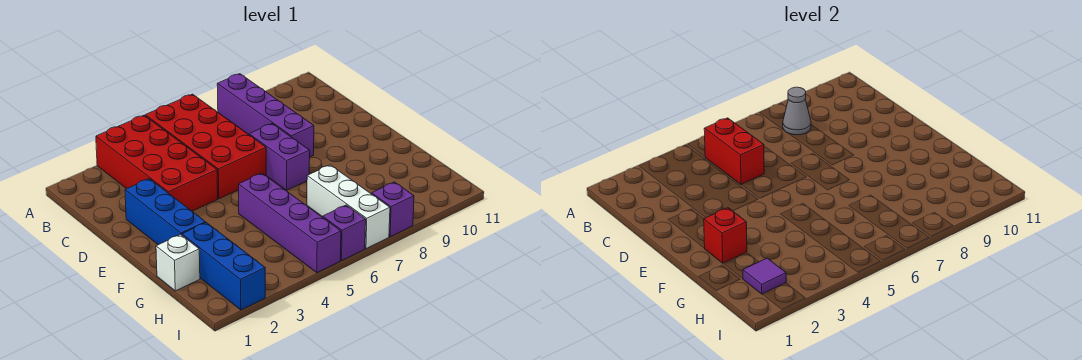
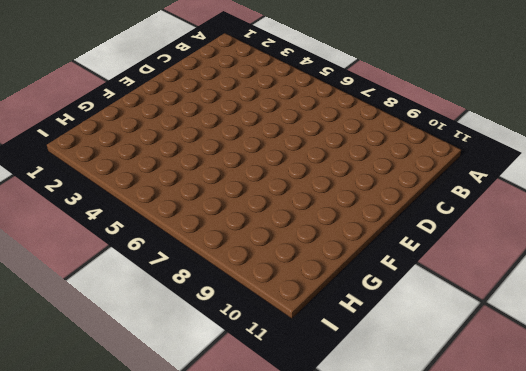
none -> red 2x4 brick [96,115,218,211]
none -> red 2x4 brick [145,94,266,199]
none -> purple 1x4 brick [217,74,314,157]

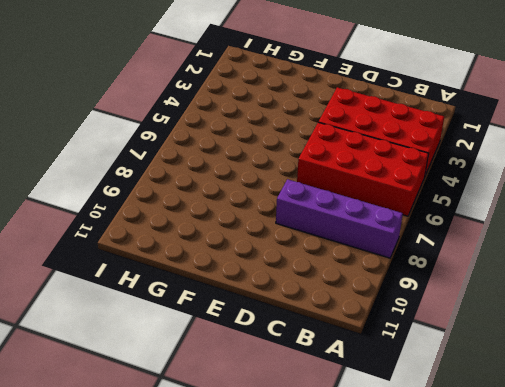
none -> blue 1x3 brick [125,179,206,245]
none -> purple 1x2 brick [249,124,310,191]
none -> purple 1x4 brick [239,173,341,273]

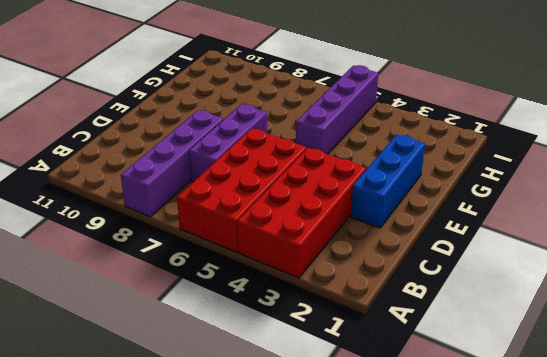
purple 1x3 brick [189,104,267,182] -> purple 1x2 brick [249,124,310,191]
none -> white 1x1 brick [156,234,200,291]
none -> blue 1x3 brick [182,223,265,310]
none -> white 1x3 brick [307,165,390,249]

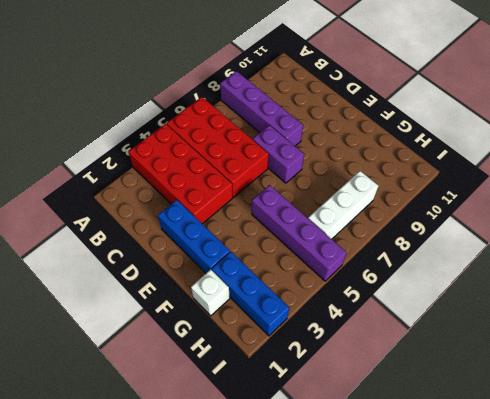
white 1x3 brick [308,171,378,239] -> white 1x3 brick turned to [307,165,390,249]
none -> purple 1x1 brick [323,205,366,260]
none -> purple 1x1 brick [372,182,414,237]
none -> red 1x2 brick [704,118,764,185]

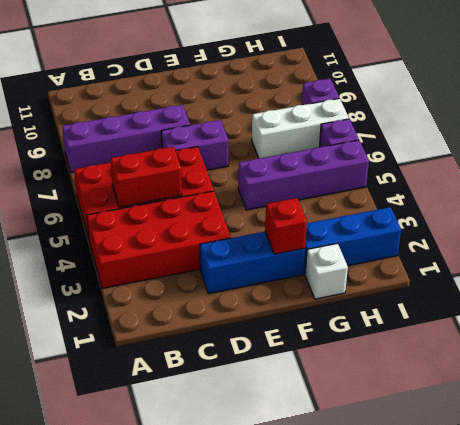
none -> grey 1x1 cone [783,87,811,135]
none -> purple 1x1 tile [743,258,786,294]

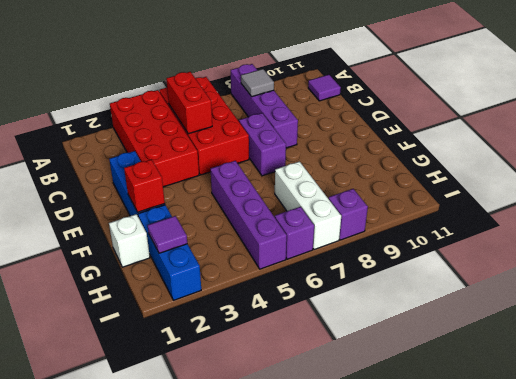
grey 1x1 tile [241,69,274,97] -> grey 1x1 cone [783,87,811,135]
purple 1x1 tile [308,75,341,101] -> none

